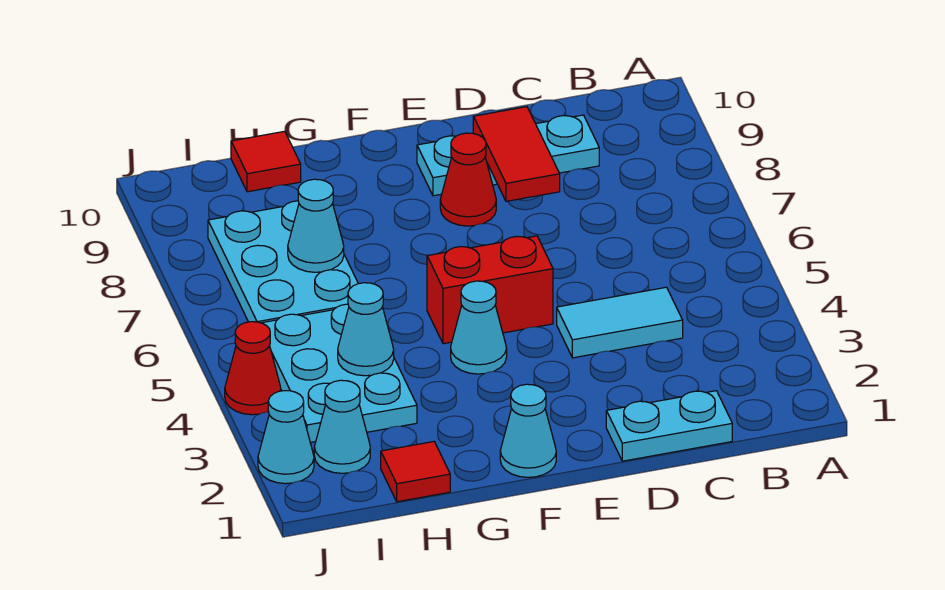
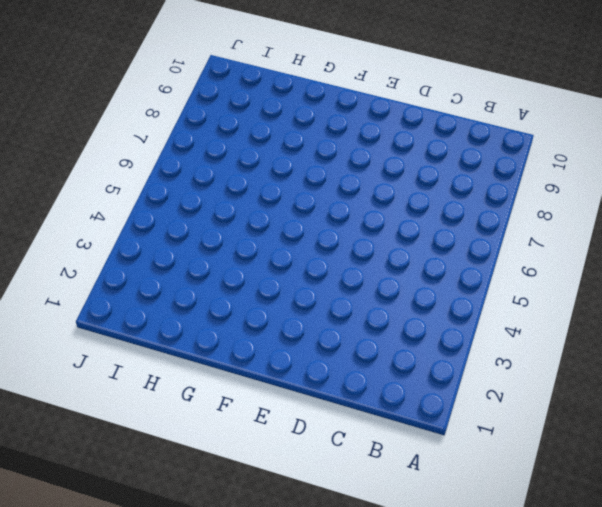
none -> cyan 1x2 plate [606,391,732,461]
none -> cyan 1x2 tile [557,287,683,358]
none -> cyan 1x3 plate [417,115,599,196]

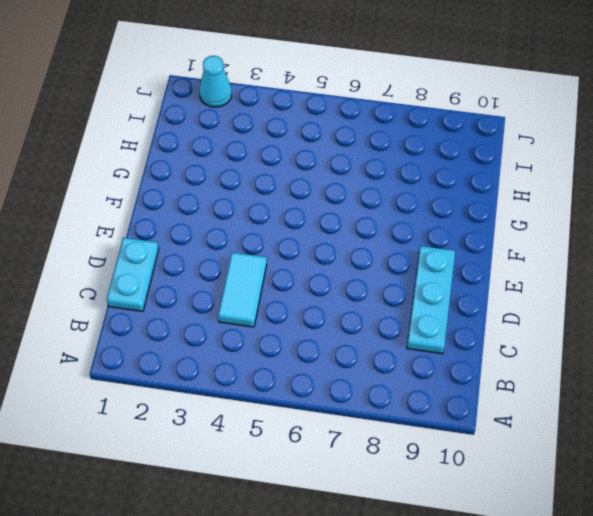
none -> red 1x2 brick [427,236,553,344]
none -> red 1x1 cone [440,133,496,226]
none -> cyan 1x1 cone [500,384,556,477]

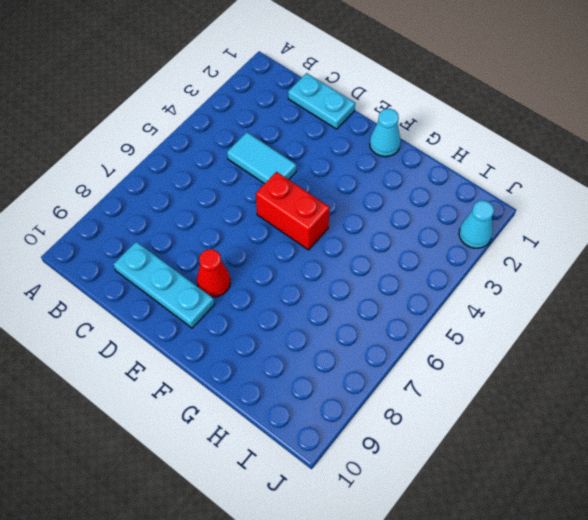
none -> cyan 1x1 cone [451,281,507,374]
none -> red 1x1 tile [381,442,450,502]
none -> cyan 2x3 plate [263,304,417,442]

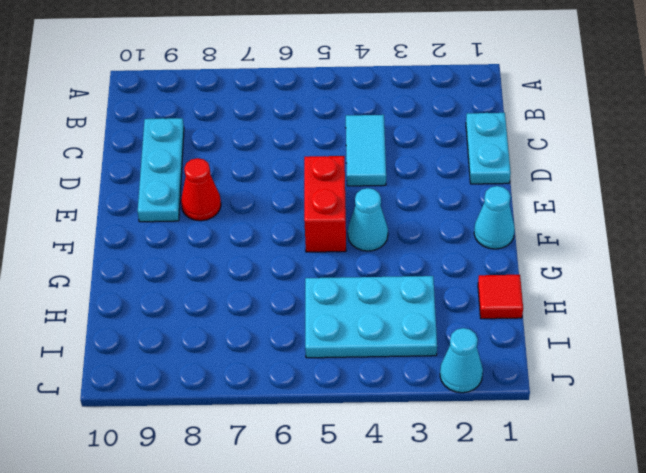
none -> cyan 2x3 plate [208,201,358,323]
none -> red 1x1 tile [231,131,301,192]
none -> cyan 1x1 cone [314,380,370,473]

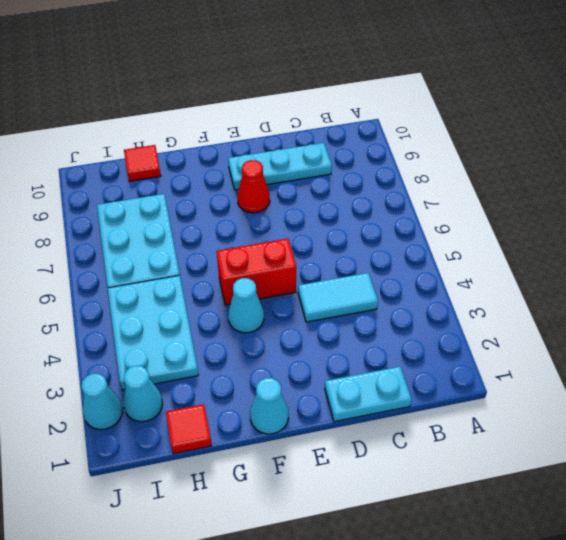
none -> red 1x1 cone [225,322,281,415]
none -> red 1x2 tile [473,107,560,201]
none -> cyan 1x1 cone [338,283,394,376]

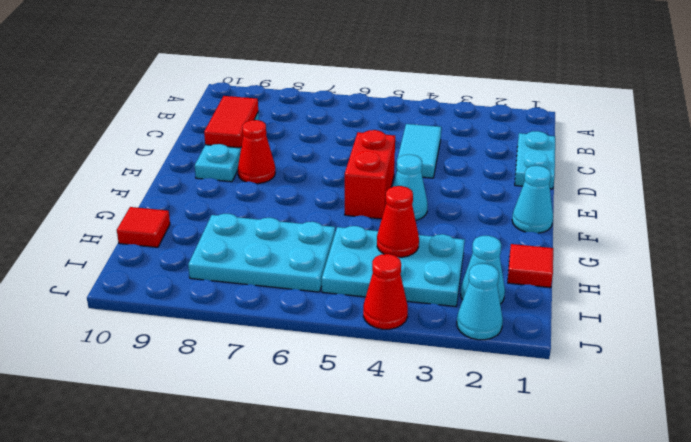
red 1x2 tile [204,96,258,148] -> red 1x2 tile turned to [473,107,560,201]
red 1x1 cone [377,186,419,257] -> cyan 1x1 cone [338,283,394,376]
none -> cyan 1x1 cone [288,179,344,272]

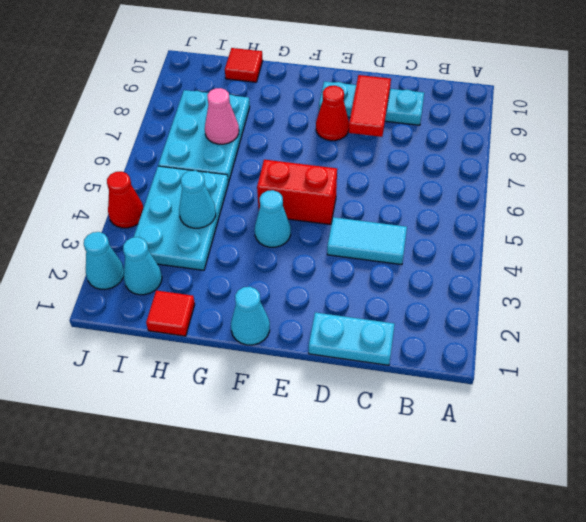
pink 1x1 cone [205,88,239,144] -> cyan 1x1 cone [288,179,344,272]

